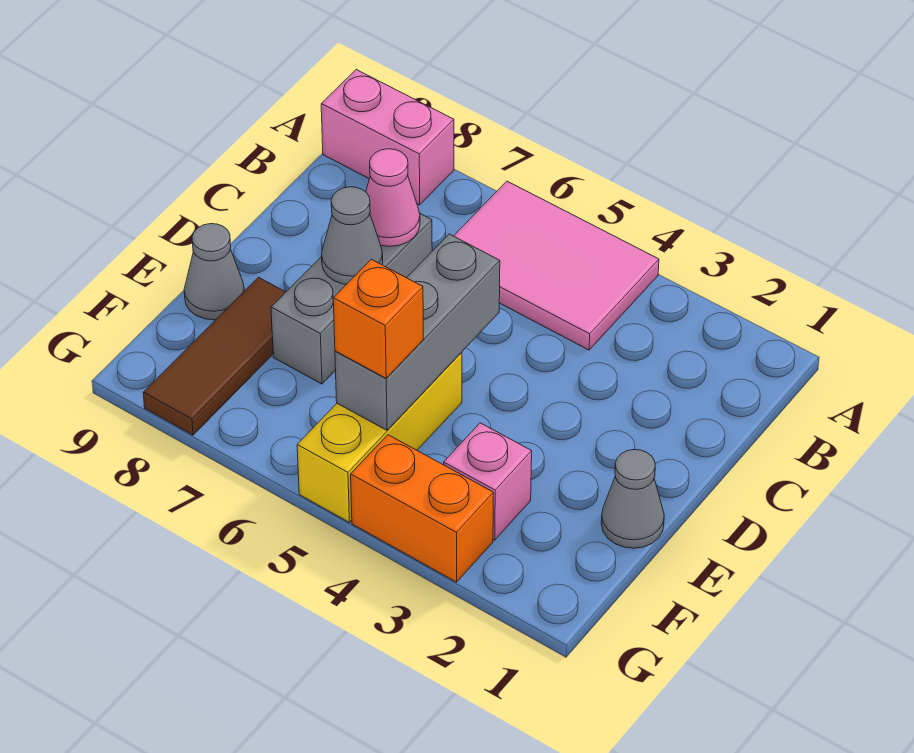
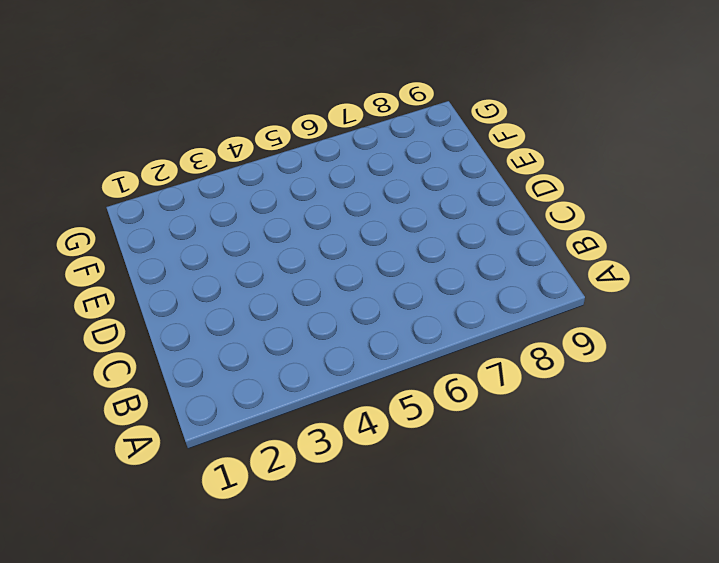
none -> pink 2x3 tile [454,181,659,350]
none -> pink 1x2 brick [321,70,454,205]
none -> grey 1x3 brick [271,214,432,384]

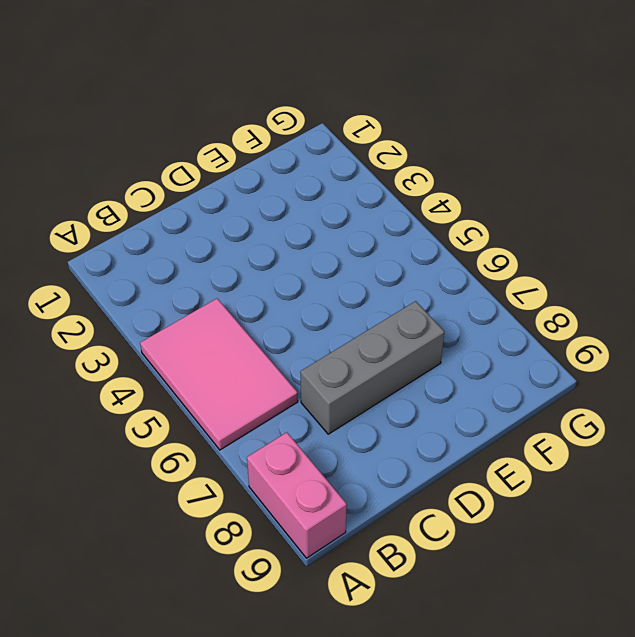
none -> grey 1x1 cone [601,450,664,548]
none -> yellow 1x3 brick [297,352,462,522]
none -> brown 1x3 tile [143,277,286,435]

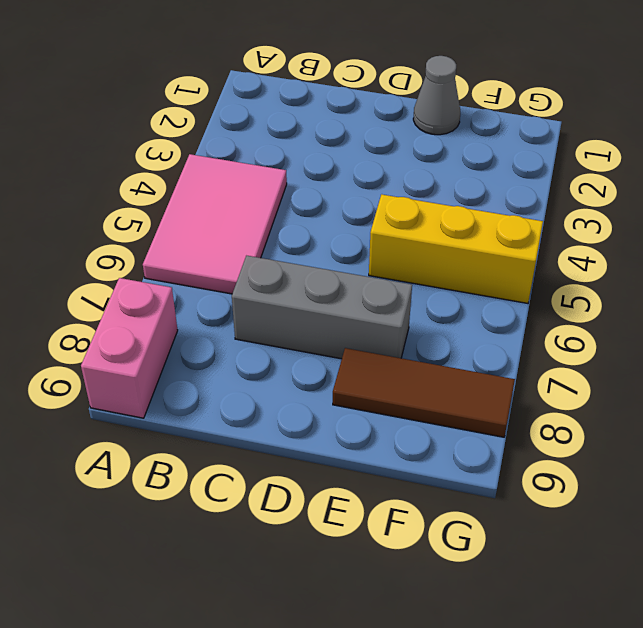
none -> grey 1x1 cone [184,224,244,320]
none -> pink 1x1 brick [444,423,532,540]
none -> orange 1x2 brick [351,435,493,582]

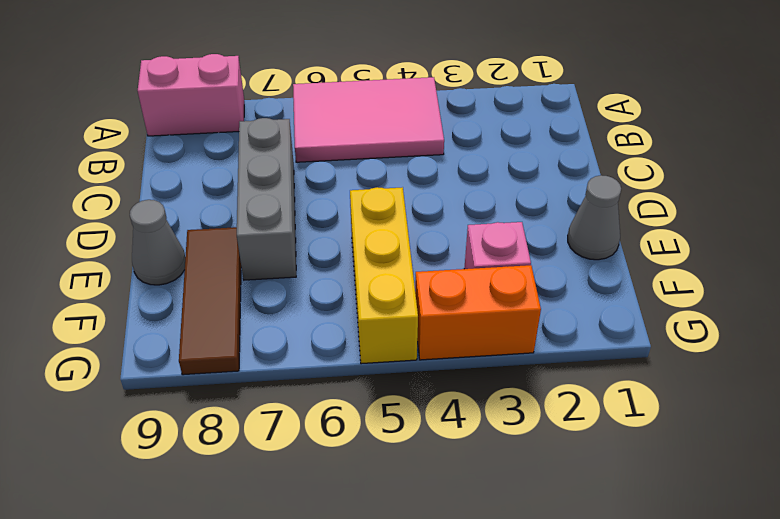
none -> pink 1x1 cone [366,149,420,247]
none -> grey 1x3 brick [335,234,500,430]
none -> grey 1x1 cone [322,187,383,284]

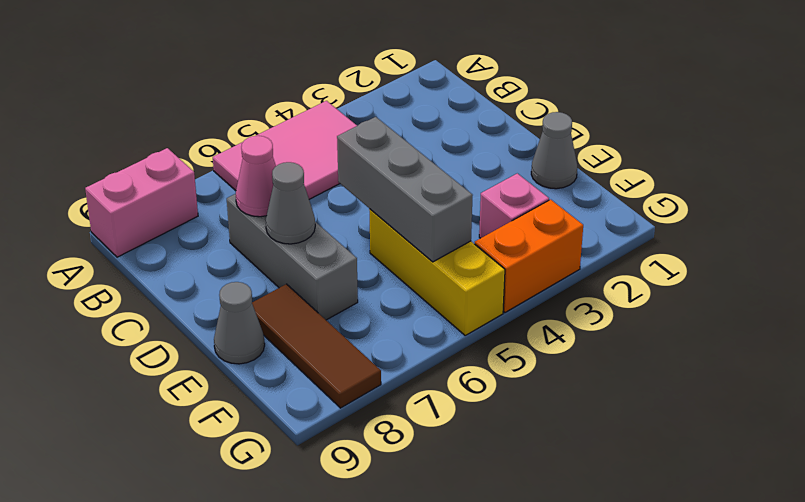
none -> orange 1x1 brick [333,259,423,378]

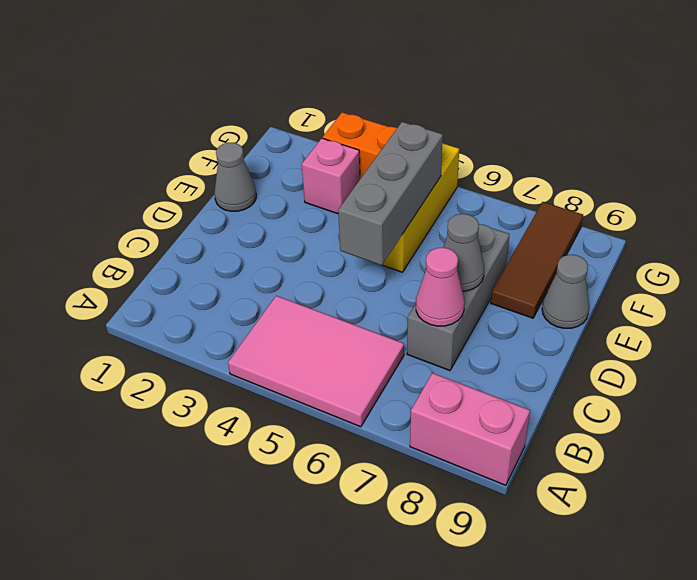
none -> orange 1x1 brick [333,259,423,378]

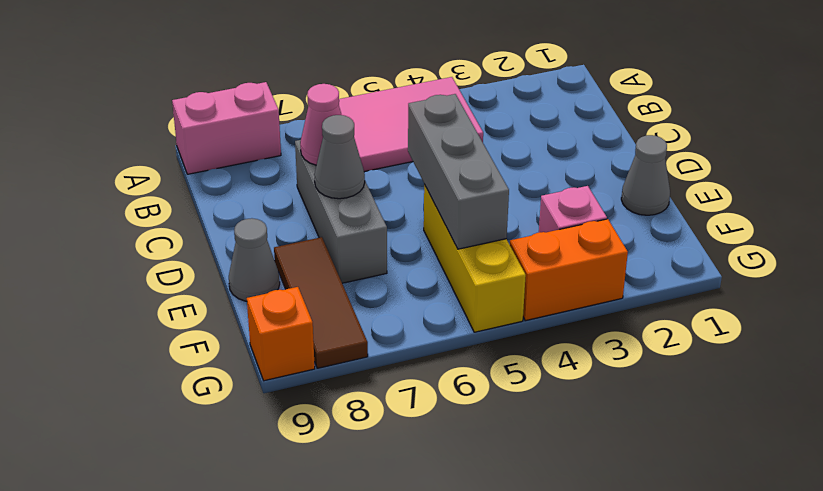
orange 1x1 brick [247,287,315,381] -> orange 1x1 brick moved to [333,259,423,378]

